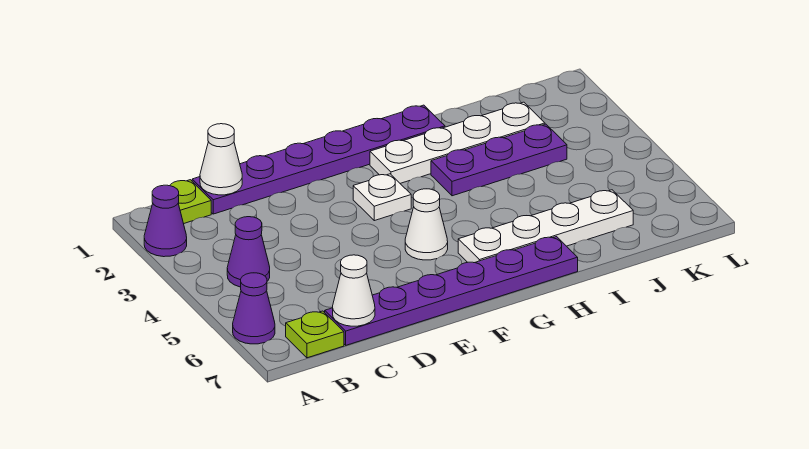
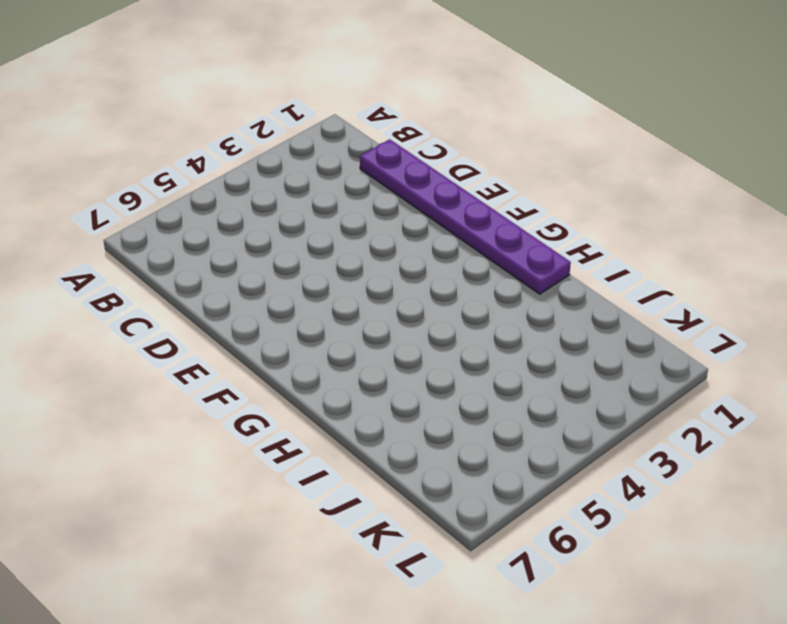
none -> purple 1x1 cone [144,185,187,257]
none -> purple 1x1 cone [233,273,275,344]
none -> lime 1x1 plate [170,180,211,224]

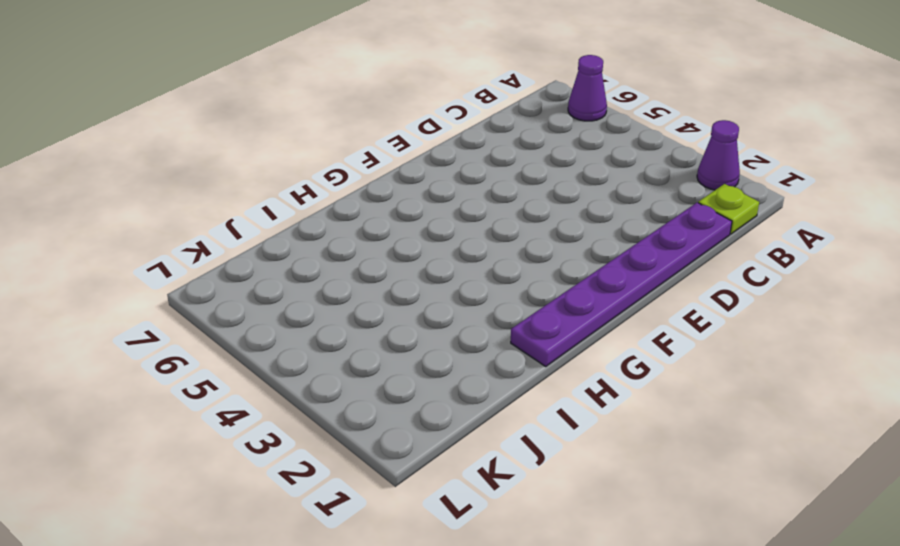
none -> purple 1x1 cone [227,217,270,287]
none -> lime 1x1 plate [286,311,344,358]
none -> purple 1x6 plate [325,237,578,345]

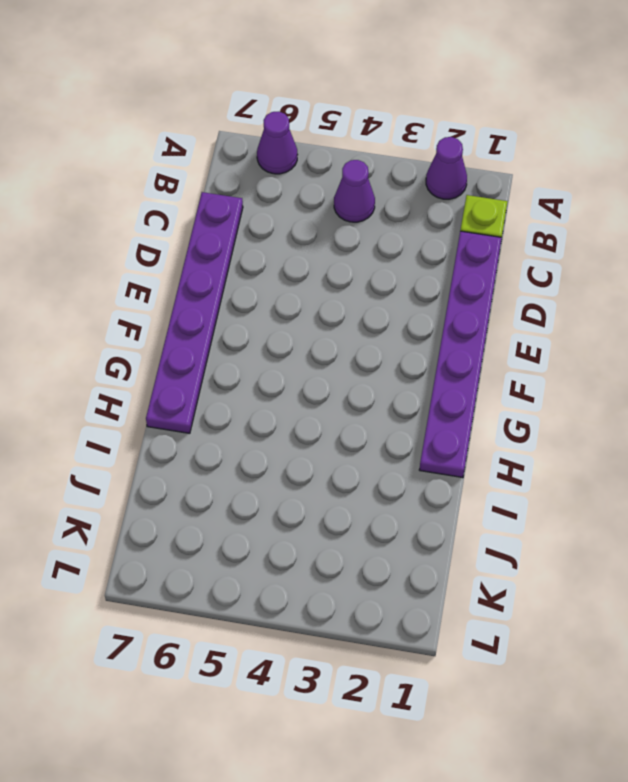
none -> lime 1x1 plate [286,311,344,358]
none -> white 1x1 plate [353,174,411,221]
none -> white 1x1 cone [405,189,448,260]

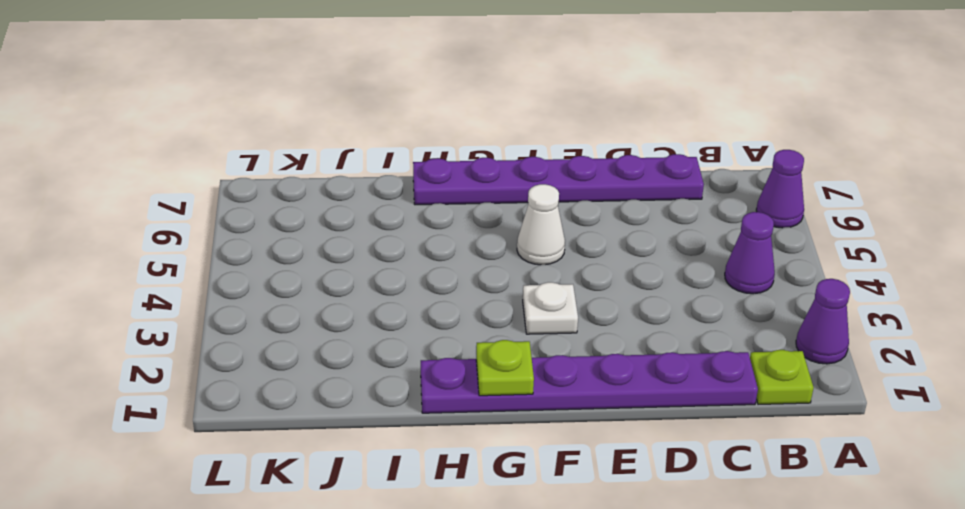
lime 1x1 plate [476,340,534,396] -> lime 1x1 plate moved to [286,311,344,358]
none -> white 1x4 plate [370,102,545,183]
none -> white 1x4 plate [458,190,633,263]
none -> purple 1x3 plate [431,124,567,196]

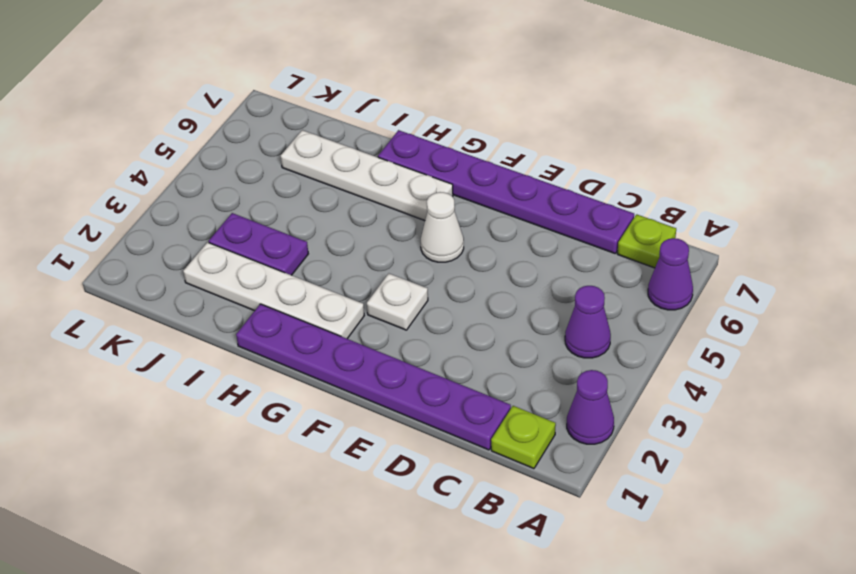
purple 1x2 plate [209,213,308,275] -> purple 1x3 plate [431,124,567,196]
none -> white 1x1 cone [200,124,242,195]
none -> white 1x1 cone [333,255,375,326]

